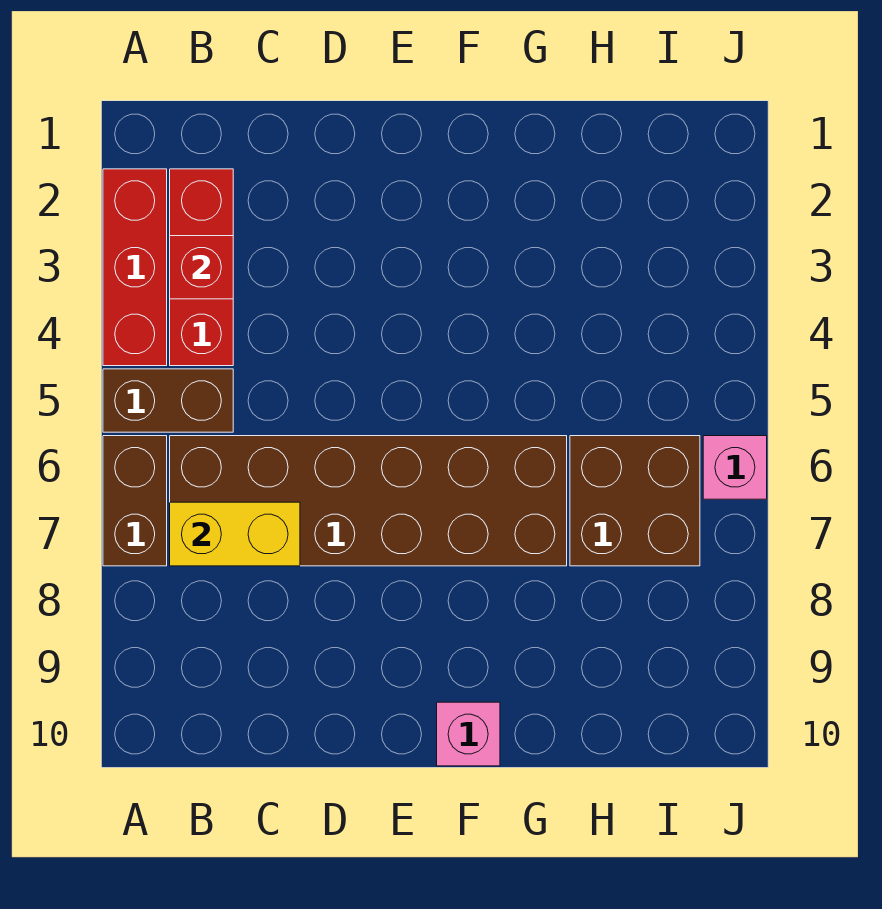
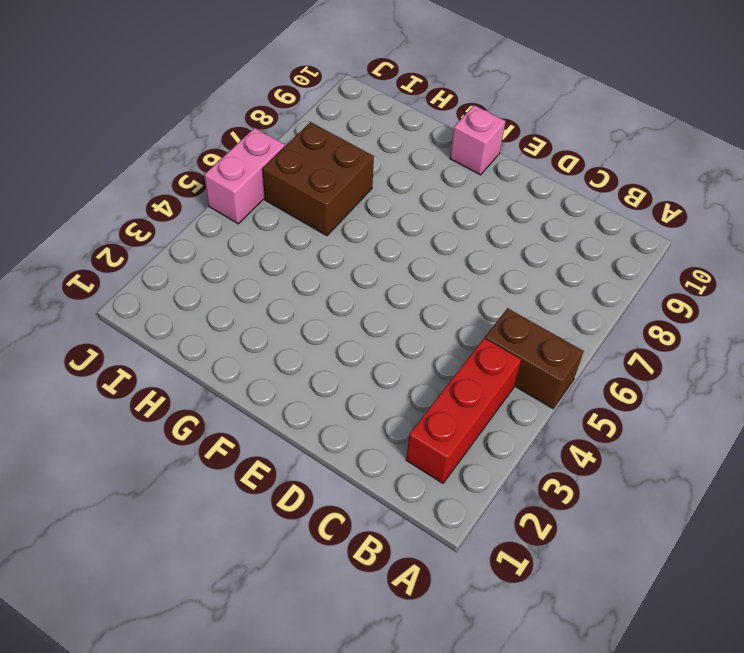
pink 1x2 brick [204,128,285,224] -> pink 1x1 brick [703,436,767,499]
none -> red 1x3 brick [103,169,167,366]
none -> brown 1x2 brick [103,436,167,566]

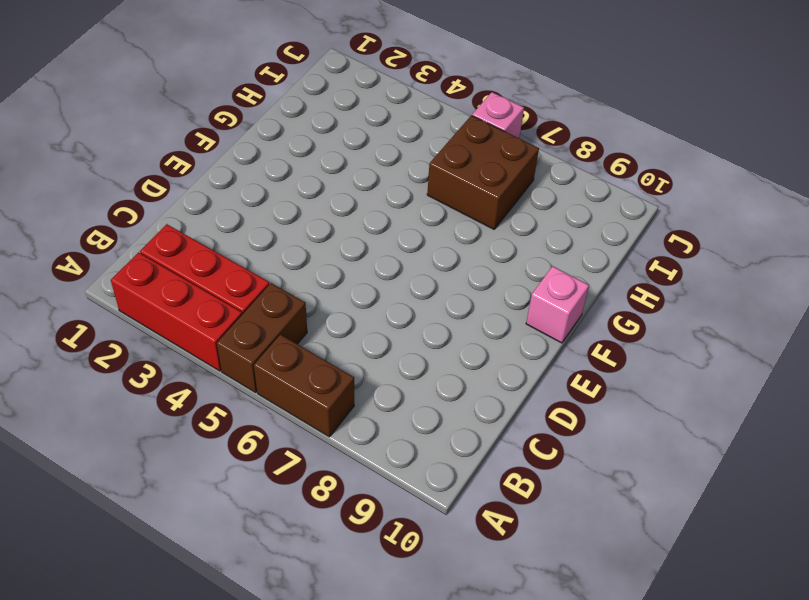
none -> brown 2x6 brick [170,436,567,566]
none -> red 1x1 brick [170,236,233,299]

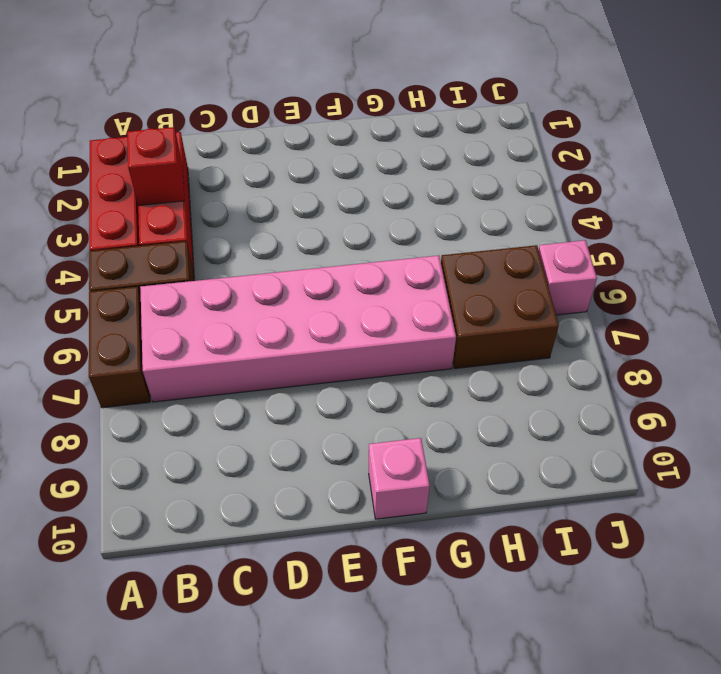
pink 2x6 brick [140,256,456,402] -> brown 2x6 brick [170,436,567,566]
none -> yellow 1x2 brick [170,502,300,566]

